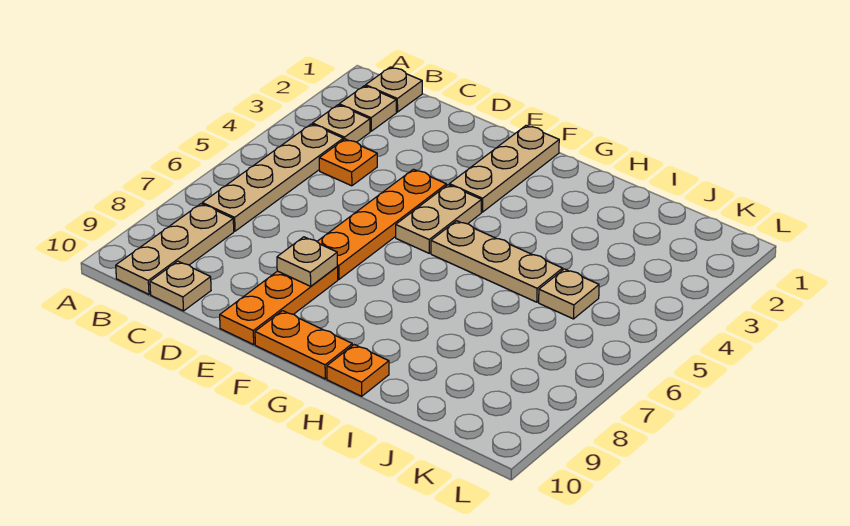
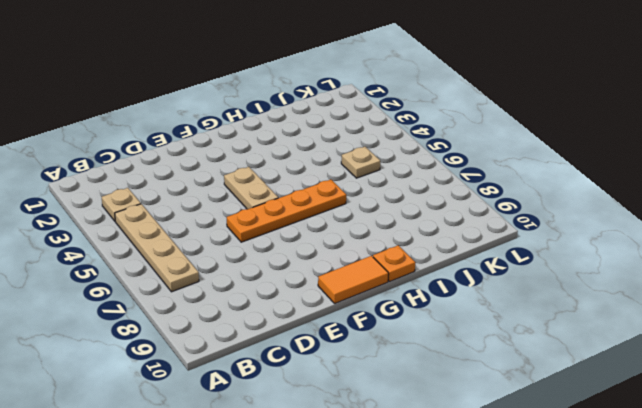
orange 1x4 plate [227,180,346,242] -> orange 1x4 plate turned to [317,169,446,279]
orange 1x2 tile [318,256,389,304] -> orange 1x2 plate [255,311,352,379]
none -> tan 1x1 plate [366,67,422,112]
none -> tan 1x1 plate [339,86,396,131]
none -> tan 1x3 plate [116,204,234,294]

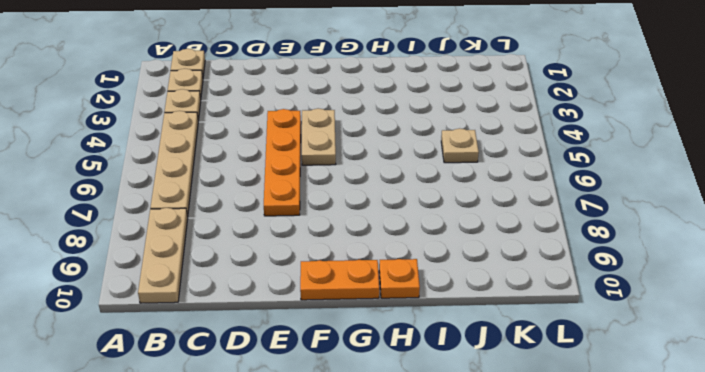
none -> orange 1x1 plate [319,139,377,186]
none -> tan 1x1 plate [150,261,211,311]
none -> orange 1x3 plate [220,267,338,345]

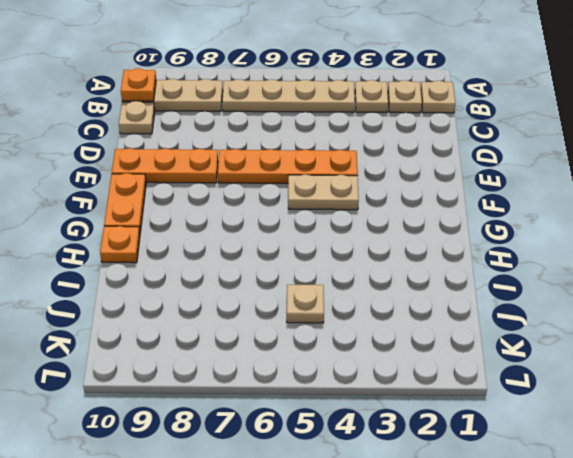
orange 1x1 plate [121,68,156,101] -> orange 1x1 plate moved to [319,139,377,186]
none -> tan 1x3 plate [449,125,559,212]
none -> tan 1x3 plate [431,221,563,302]
none -> tan 1x1 plate [277,237,337,286]

